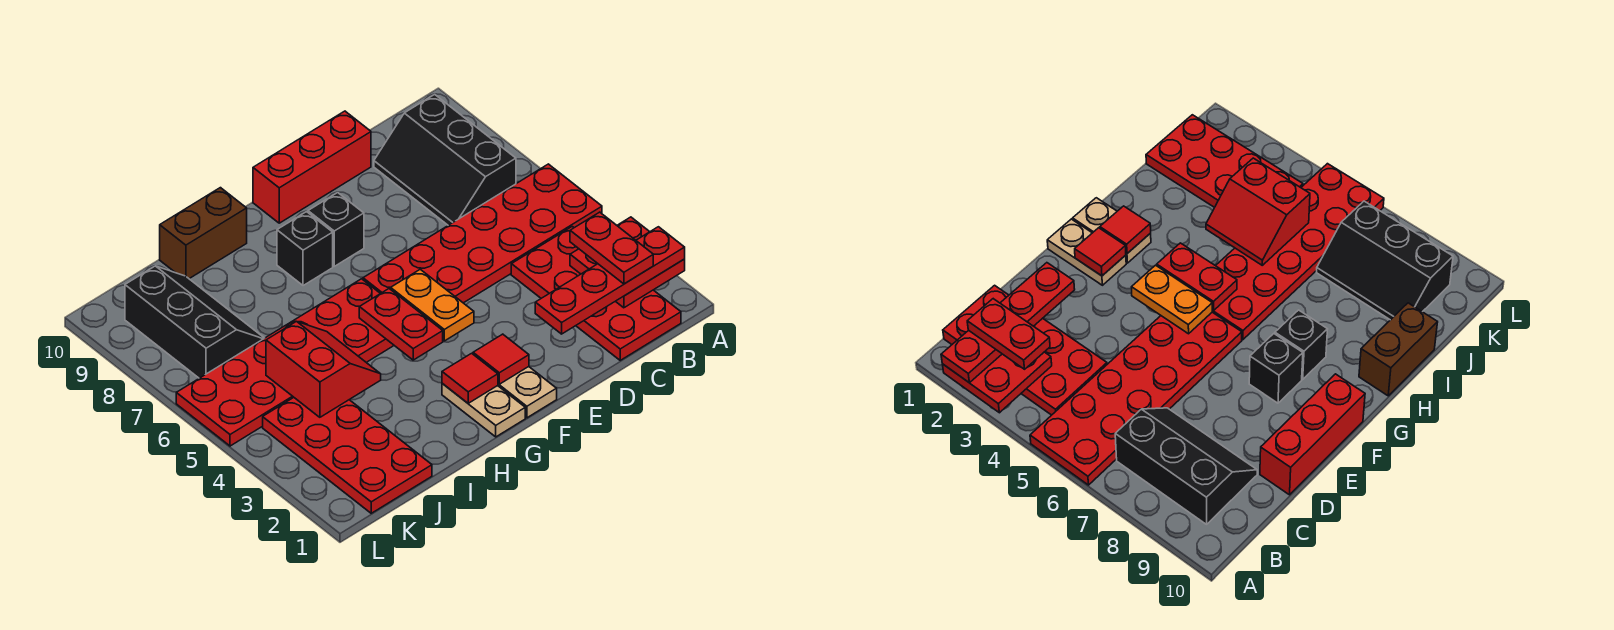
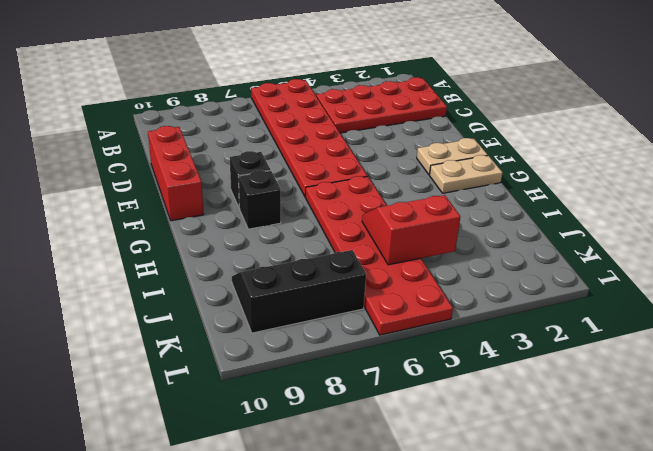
none -> black 2x3 slope [374,94,516,225]
none -> brown 1x2 brick [160,188,247,279]
none -> red 2x4 plate [263,398,432,513]

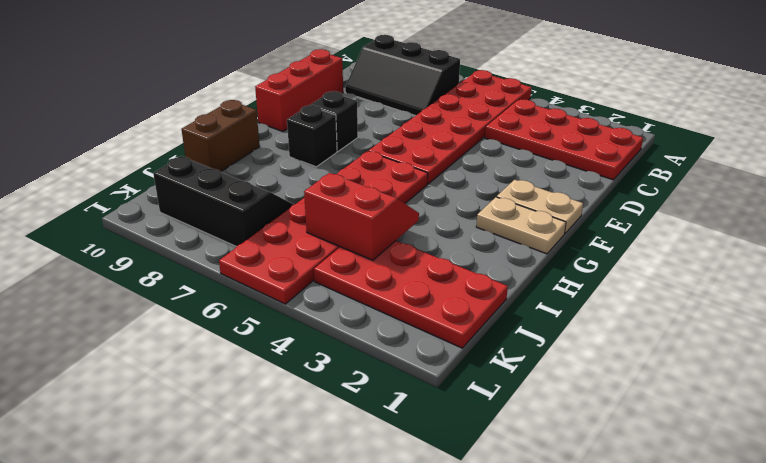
none -> red 2x2 plate [570,217,685,308]
none -> red 1x1 tile [473,334,529,384]
none -> orange 1x2 plate [391,269,474,341]

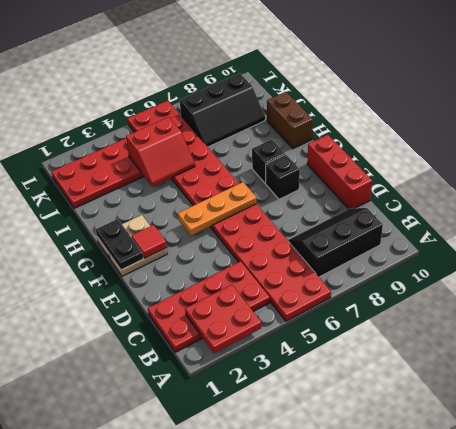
black 1x2 plate [96,219,143,270] -> none
orange 1x3 plate [178,182,256,236] -> orange 1x2 plate [391,269,474,341]
none -> red 1x1 tile [442,353,498,403]
none -> red 1x2 plate [359,289,443,360]
none -> red 1x4 plate [535,227,685,334]

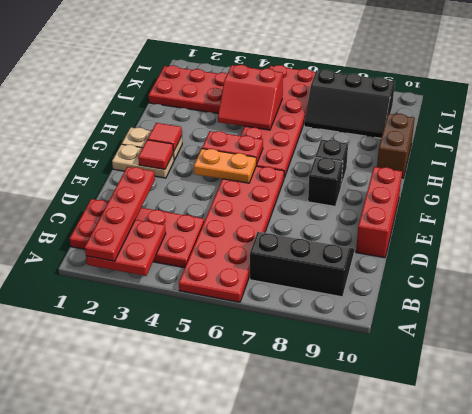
none -> red 1x2 plate [570,212,653,284]

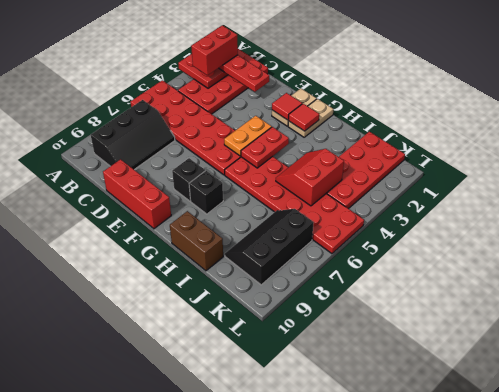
red 1x2 brick [191,25,238,75] -> red 1x2 plate [570,212,653,284]

